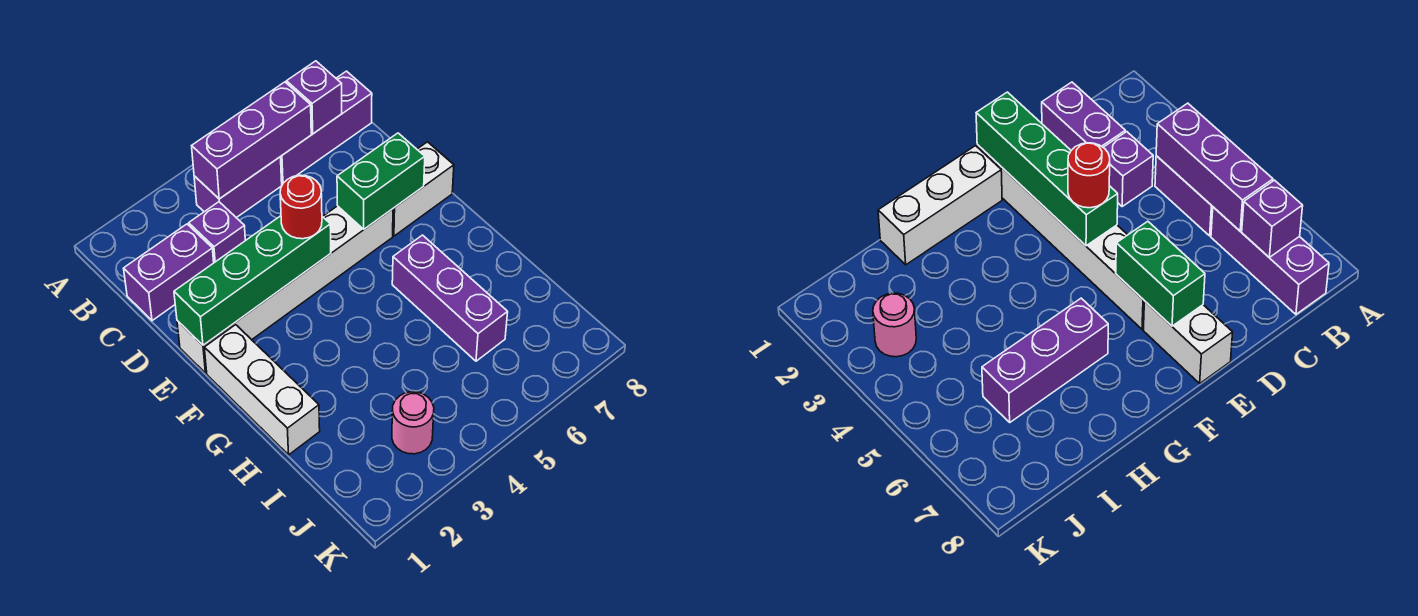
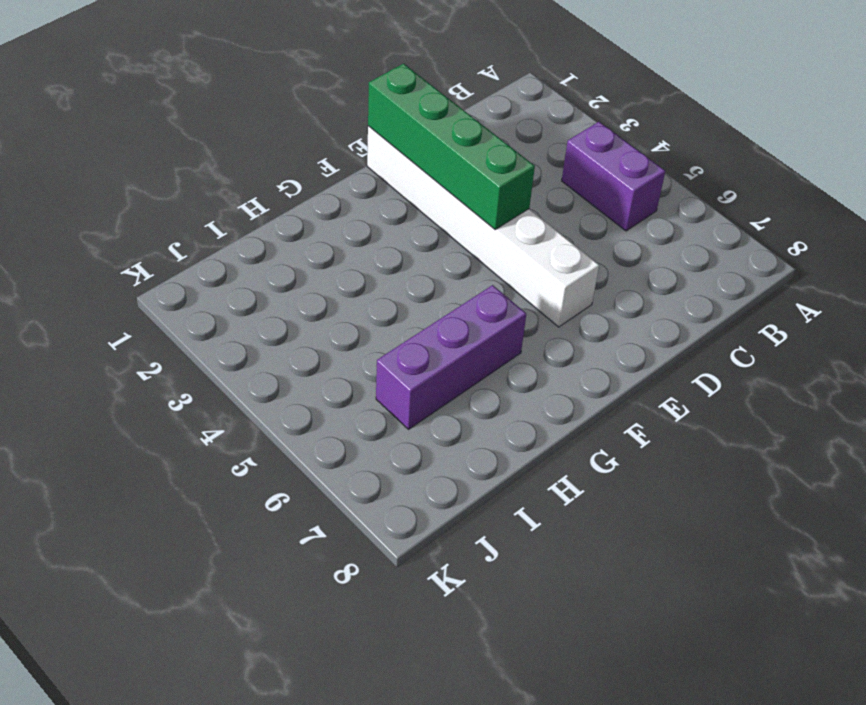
none -> purple 1x3 brick [281,71,372,184]
none -> purple 1x2 brick [124,224,214,321]
none -> purple 1x1 brick [189,202,245,263]

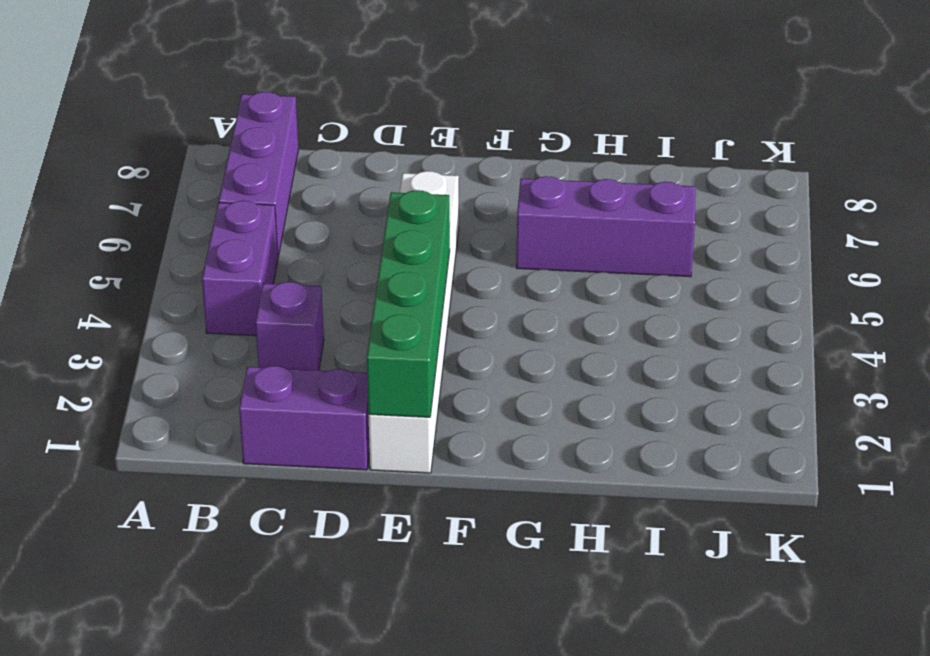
purple 1x2 brick [239,366,370,470] -> purple 1x2 brick turned to [124,224,214,321]
none -> white 1x2 brick [393,142,454,236]
none -> white 1x3 brick [204,325,320,455]
none -> pink 1x1 round brick [392,392,434,454]

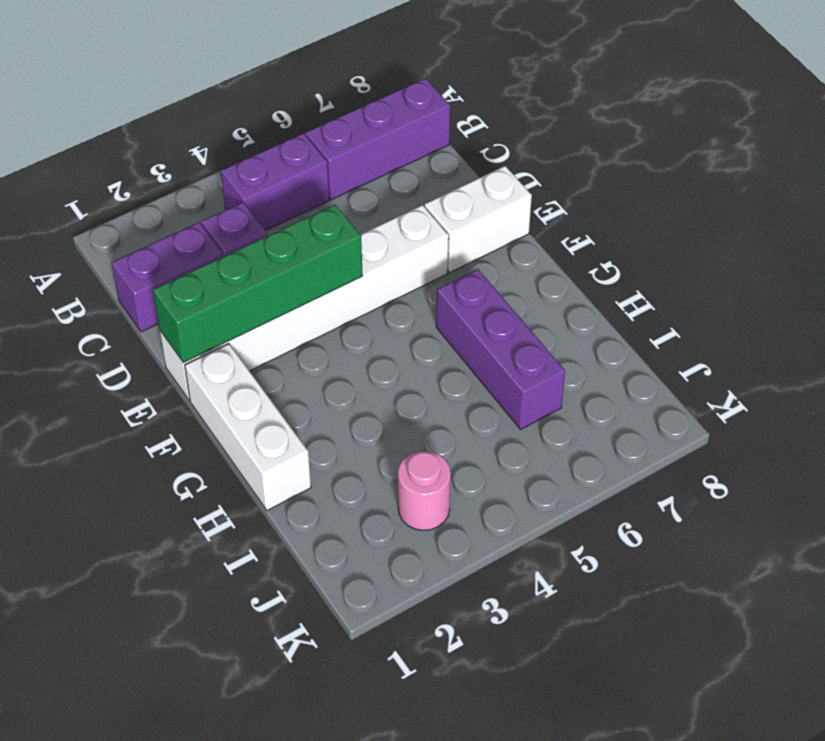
none -> purple 1x3 brick [192,82,311,199]
none -> purple 1x1 brick [286,61,342,134]
none -> green 1x2 brick [337,133,425,229]

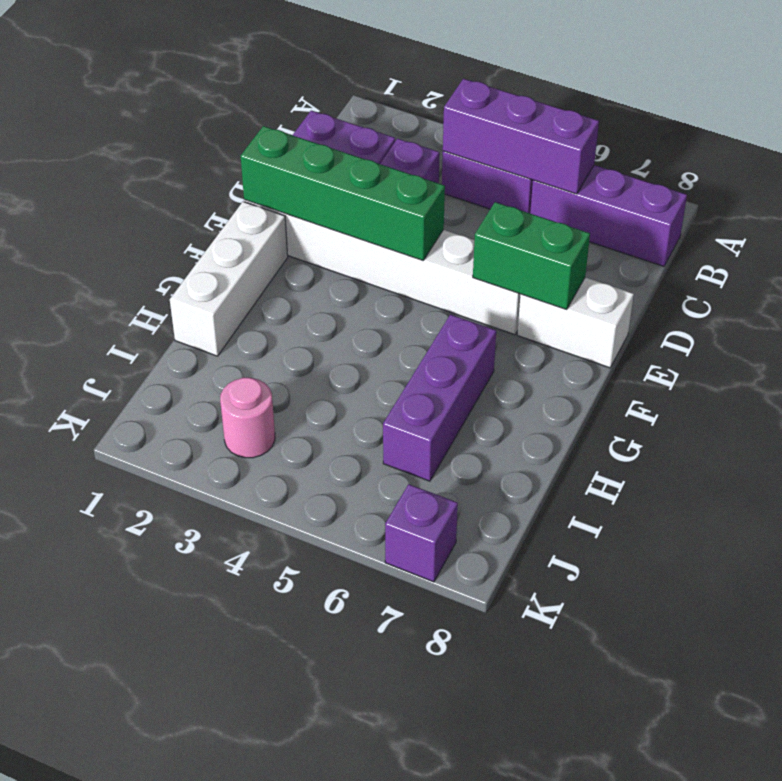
purple 1x1 brick [385,484,458,582] -> purple 1x1 brick moved to [286,61,342,134]
none -> red 1x1 round brick [280,175,322,239]

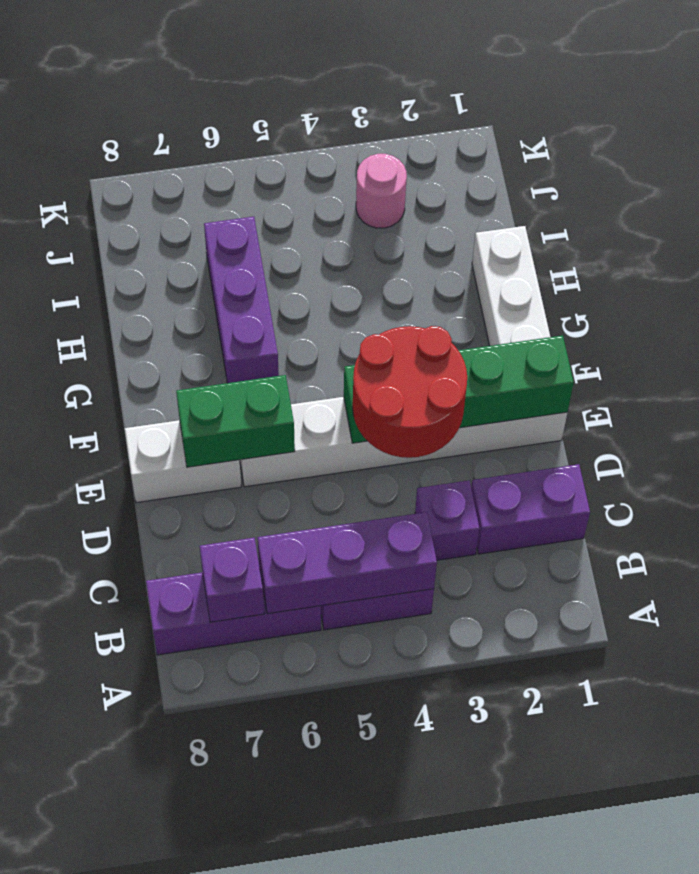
red 2x2 round brick [353,326,467,458] -> red 1x1 round brick [280,175,322,239]

